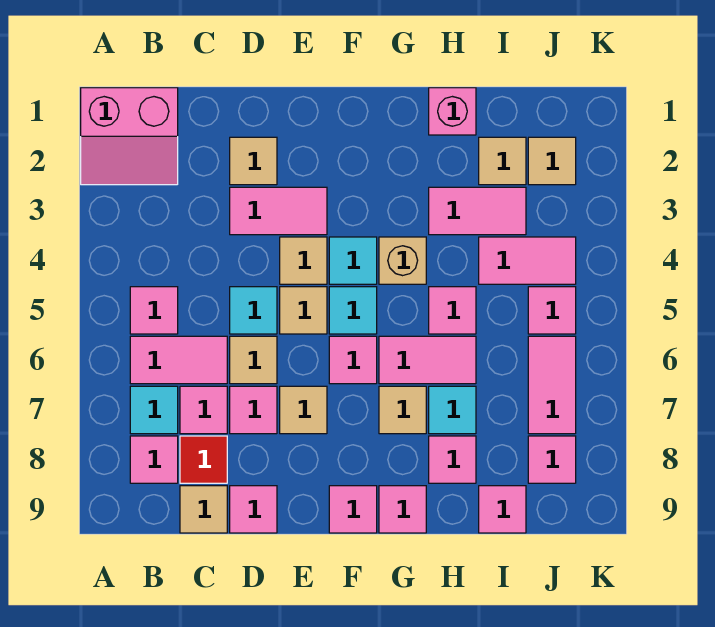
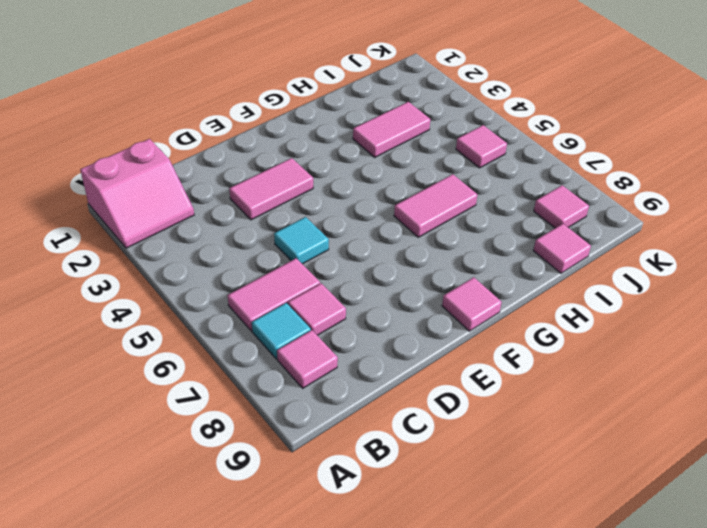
none -> pink 1x1 tile [130,287,178,334]
none -> red 1x1 tile [180,436,227,483]
none -> tan 1x1 tile [180,486,227,533]
none -> tan 1x1 tile [230,137,277,185]

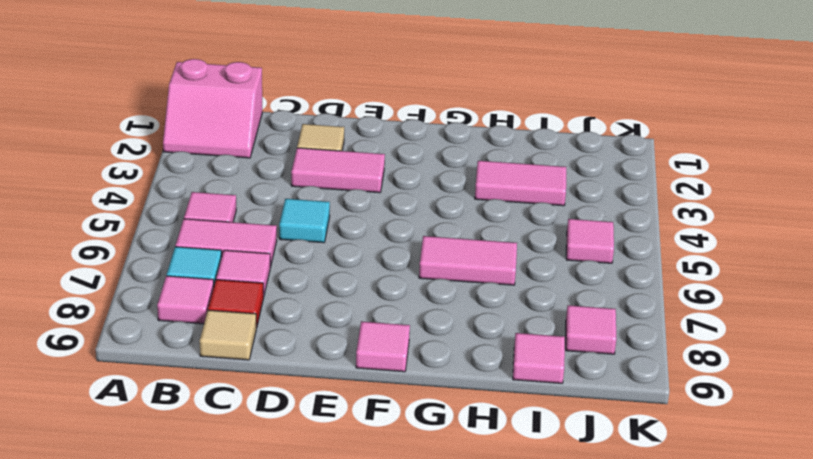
none -> tan 1x1 tile [230,336,277,384]
none -> pink 1x1 tile [230,386,277,434]
none -> pink 1x1 tile [230,486,277,533]
none -> tan 1x1 tile [280,237,327,284]

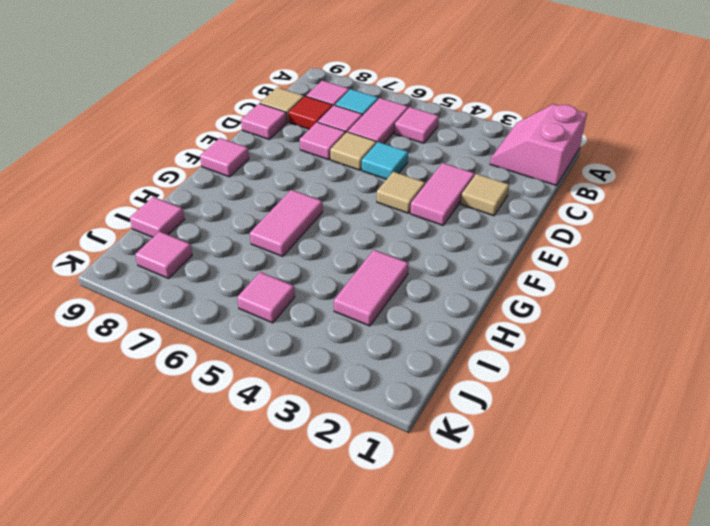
none -> tan 1x1 tile [280,287,327,334]
none -> tan 1x1 tile [280,386,327,434]
none -> cyan 1x1 tile [329,237,377,284]
none -> cyan 1x1 tile [329,287,377,334]

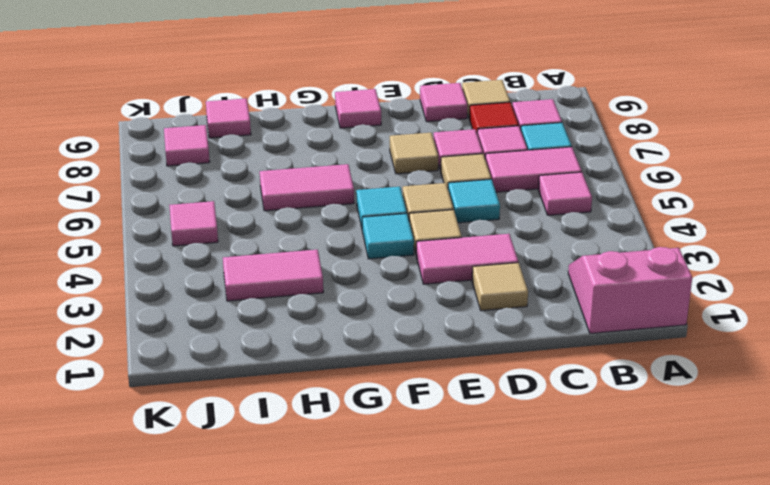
none -> pink 1x1 tile [329,336,377,384]
none -> tan 1x1 brick [379,237,426,284]
none -> tan 1x1 tile [379,386,426,434]
none -> pink 1x1 tile [379,486,426,533]

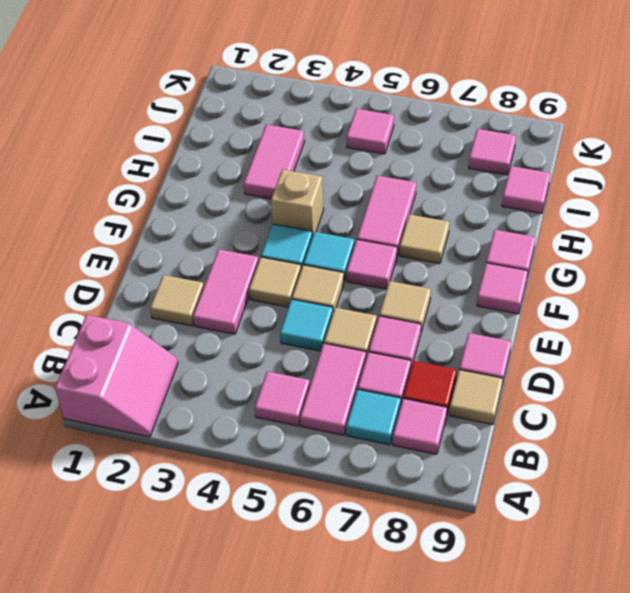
none -> pink 1x1 brick [429,88,476,135]
none -> pink 1x1 tile [429,287,476,334]
none -> cyan 1x1 tile [429,386,476,434]
none -> pink 1x1 tile [429,436,476,483]

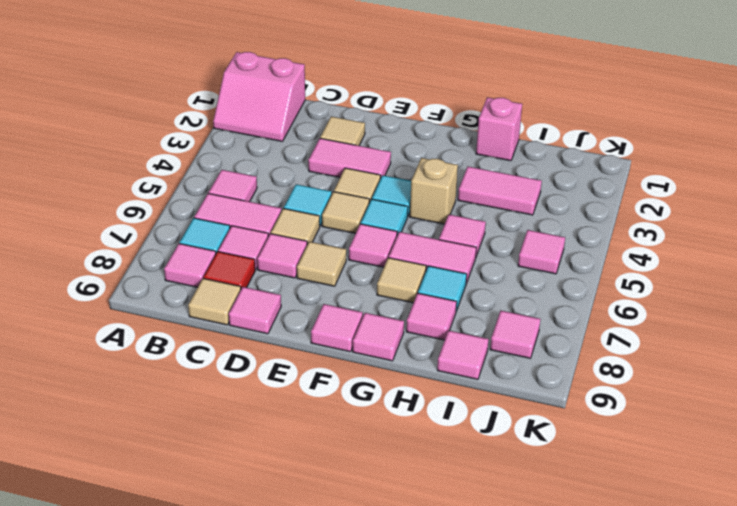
none -> tan 1x1 tile [479,137,526,185]
none -> pink 1x2 tile [479,237,576,284]
none -> tan 1x1 tile [528,137,576,185]
none -> pink 1x2 tile [528,336,576,434]

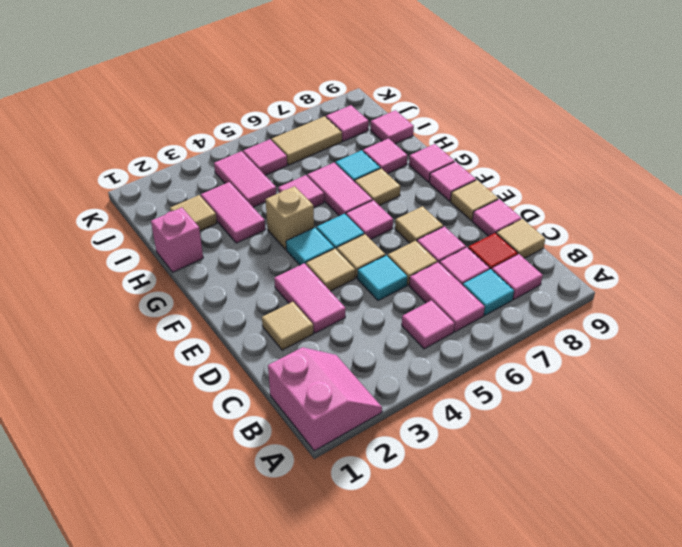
tan 1x1 tile [450,180,498,221] -> tan 1x1 tile moved to [528,137,576,185]
tan 1x2 tile [271,116,342,165] -> pink 1x2 tile [528,336,576,434]

